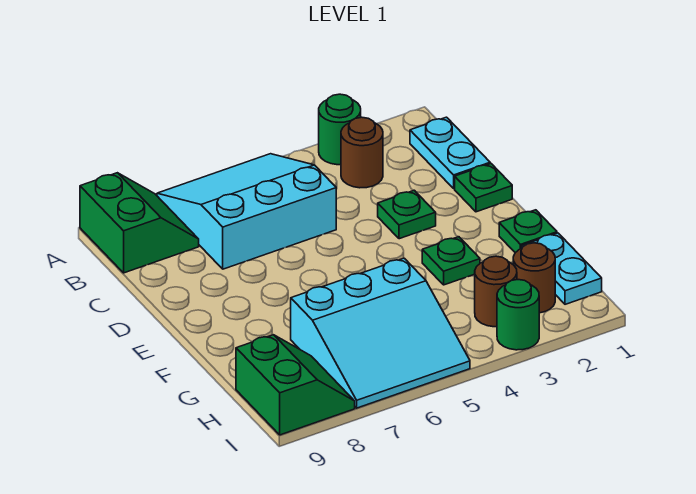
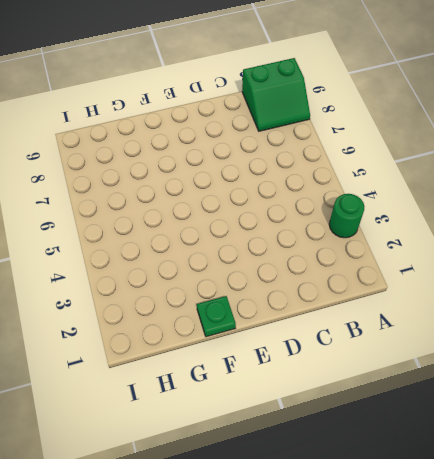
none -> cyan 3x3 slope [157,154,336,269]
none -> cyan 1x2 plate [410,117,490,189]
none -> brown 1x1 round brick [341,117,383,188]

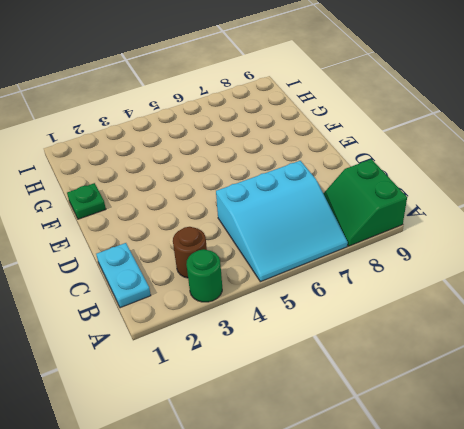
none -> green 1x1 plate [455,164,512,212]
none -> green 1x1 plate [378,190,436,239]
none -> green 1x1 plate [422,237,480,285]

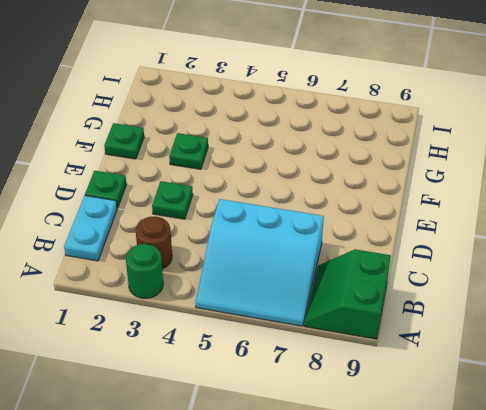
none -> cyan 1x2 plate [522,233,602,304]
none -> cyan 3x3 slope [291,258,470,408]
none -> brown 1x1 round brick [513,243,555,313]

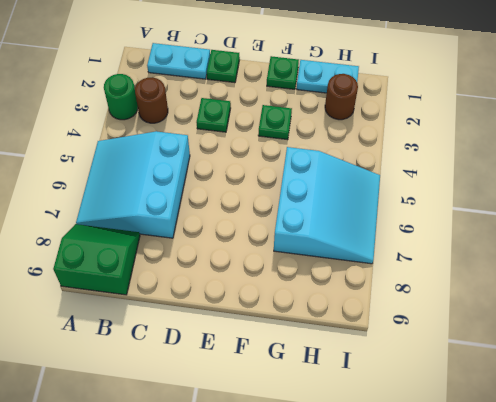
none -> brown 1x1 round brick [475,256,517,327]
none -> green 2x2 slope [236,335,355,435]
none -> green 1x1 round brick [497,280,539,350]

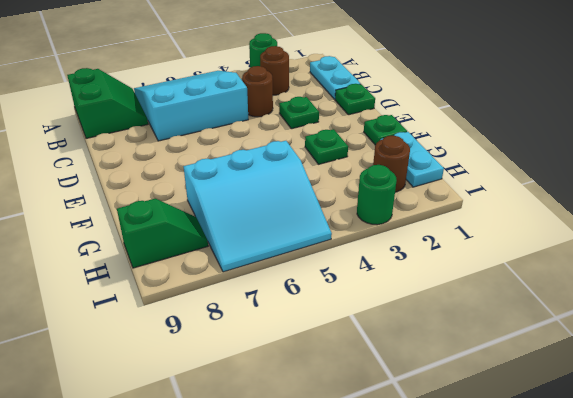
brown 1x1 round brick [242,66,273,117] -> brown 1x1 round brick moved to [475,256,517,327]
green 1x2 slope [117,199,208,268] -> green 2x2 slope [236,335,355,435]

